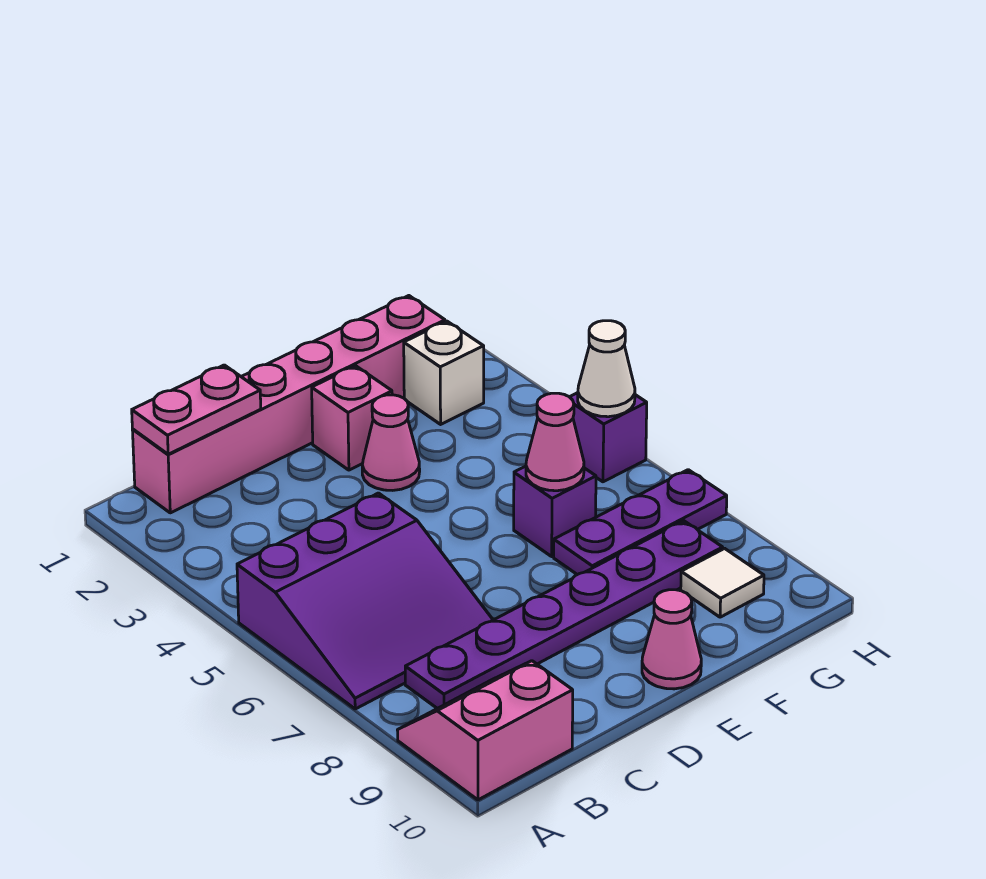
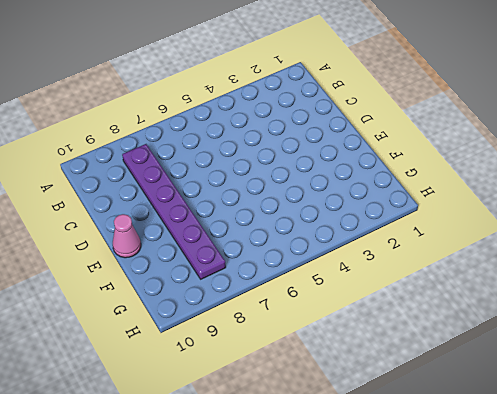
none -> purple 3x3 slope [237,493,493,709]
none -> pink 2x2 slope [398,661,573,800]
none -> pink 1x6 brick [133,296,445,513]

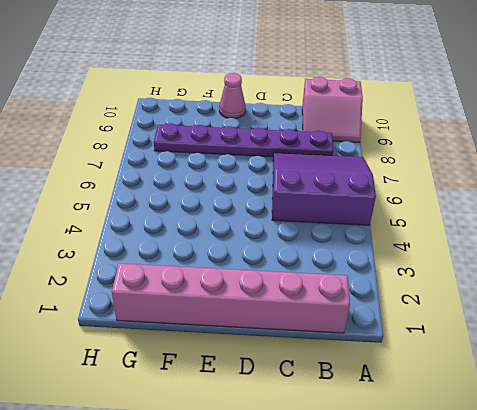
none -> pink 1x1 brick [312,366,392,470]
none -> pink 1x1 cone [362,395,420,490]
none -> purple 1x1 brick [514,466,596,556]

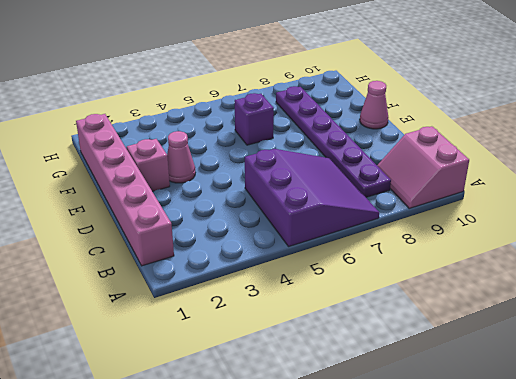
none -> purple 1x3 plate [554,470,727,575]
none -> white 1x1 brick [404,321,484,424]
none -> white 1x1 tile [681,548,764,617]

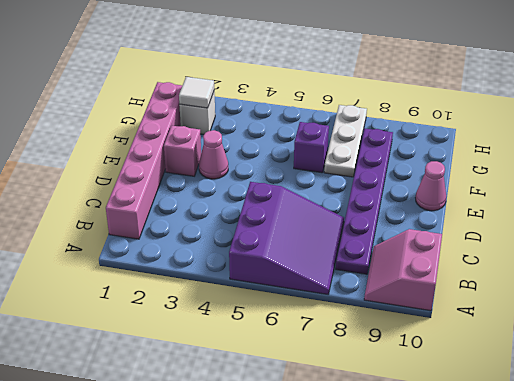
white 1x3 plate [324,105,367,177] -> purple 1x3 plate [554,470,727,575]
white 1x1 tile [179,77,214,108] -> white 1x1 tile moved to [681,548,764,617]
none -> purple 1x1 brick [570,393,647,482]
none -> pink 1x2 plate [132,365,261,454]
none -> pink 1x1 cone [526,393,584,491]

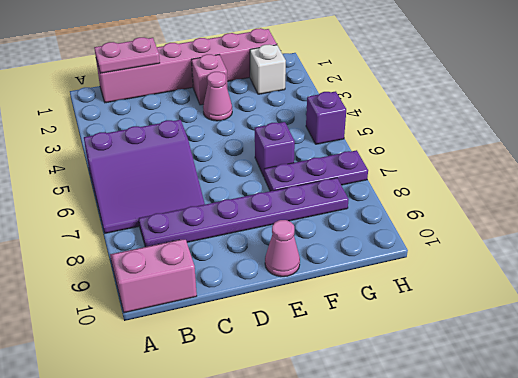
none -> white 1x1 tile [681,548,764,617]
none -> pink 1x1 cone [526,393,584,491]
none -> white 1x1 cone [578,321,635,417]

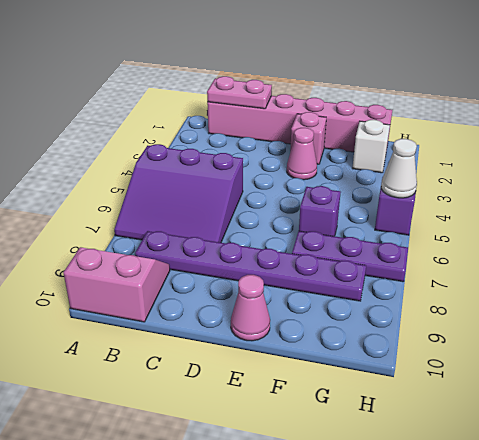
none -> white 1x1 tile [681,548,764,617]
none -> pink 1x1 cone [526,393,584,491]

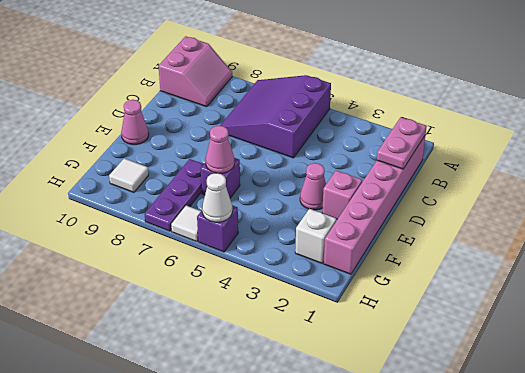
white 1x1 tile [171,206,201,242] -> none
none -> purple 1x6 plate [405,521,723,709]

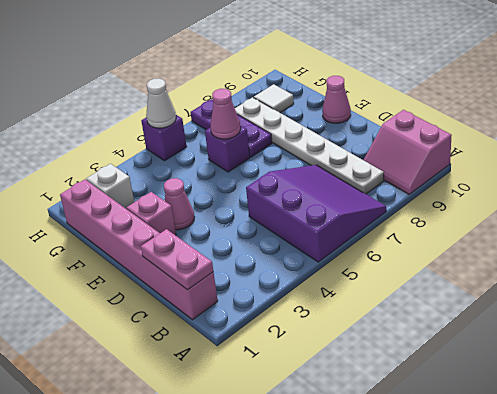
white 1x6 plate [235,97,384,194] -> purple 1x6 plate [405,521,723,709]

